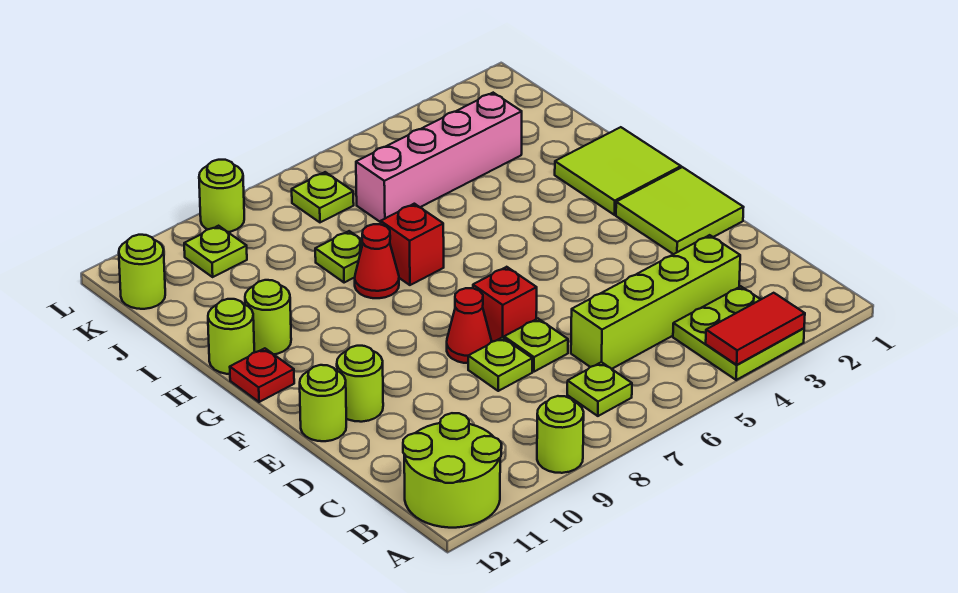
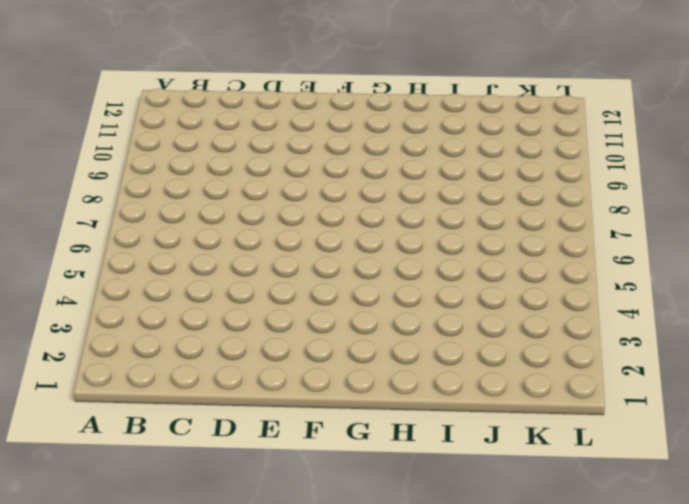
none -> lime 2x2 plate [673,286,804,380]
none -> lime 1x1 round brick [537,396,584,473]
none -> lime 2x2 round brick [403,413,502,528]

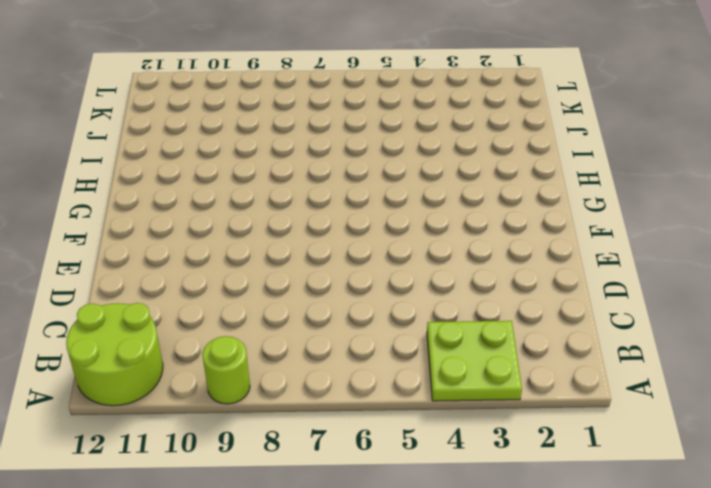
none -> lime 1x1 plate [567,362,632,416]
none -> lime 1x4 brick [571,235,740,369]
none -> lime 1x1 plate [504,319,568,372]

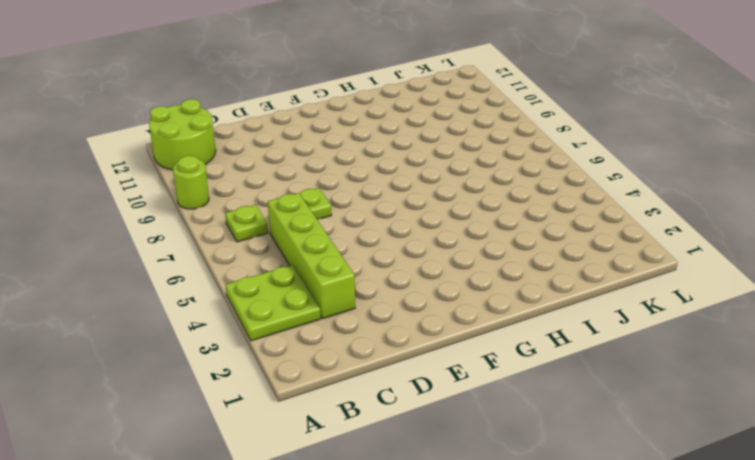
none -> lime 1x1 plate [468,337,532,391]
none -> lime 2x2 tile [616,167,744,254]
none -> red 1x1 brick [473,267,537,342]

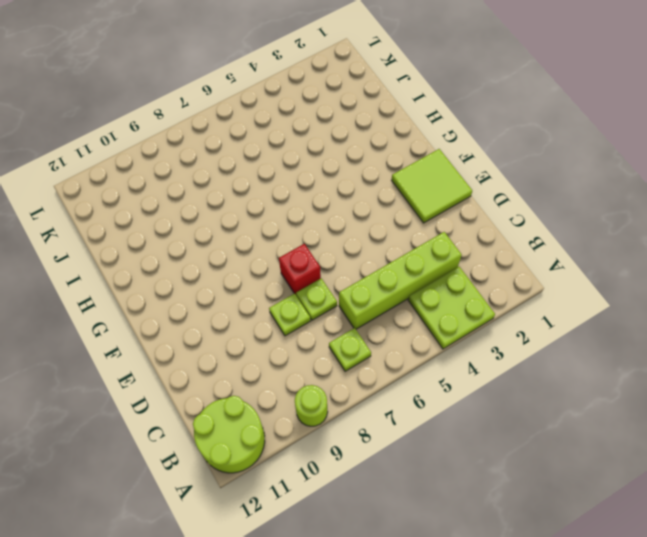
none -> red 1x1 cone [447,288,492,363]
none -> lime 1x1 round brick [337,346,383,422]
none -> lime 1x1 round brick [300,365,346,441]

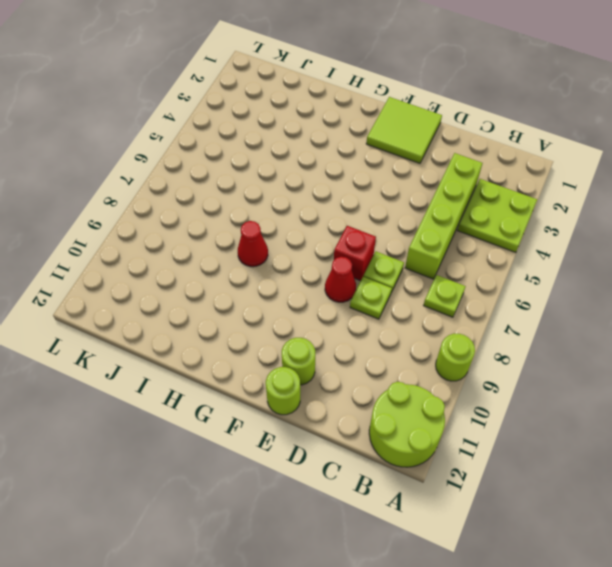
none -> lime 2x2 tile [555,127,681,215]
none -> red 1x1 plate [230,348,294,402]
none -> red 1x1 brick [381,204,444,285]

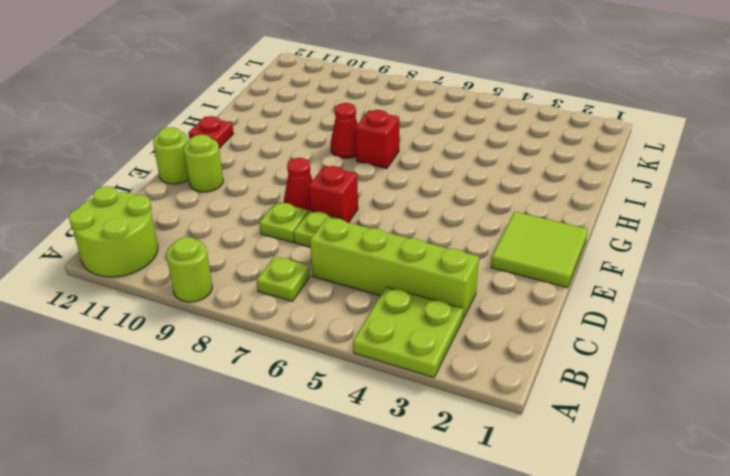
none -> lime 2x2 tile [555,127,681,215]
none -> lime 1x1 round brick [245,280,291,354]
none -> lime 1x1 round brick [208,299,254,374]

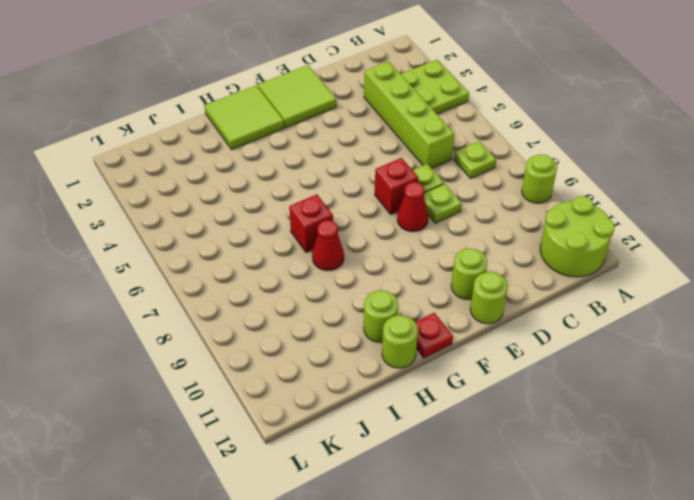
none -> lime 1x1 plate [315,231,363,283]
none -> pink 1x4 brick [356,93,522,222]
none -> lime 1x1 plate [292,172,354,222]

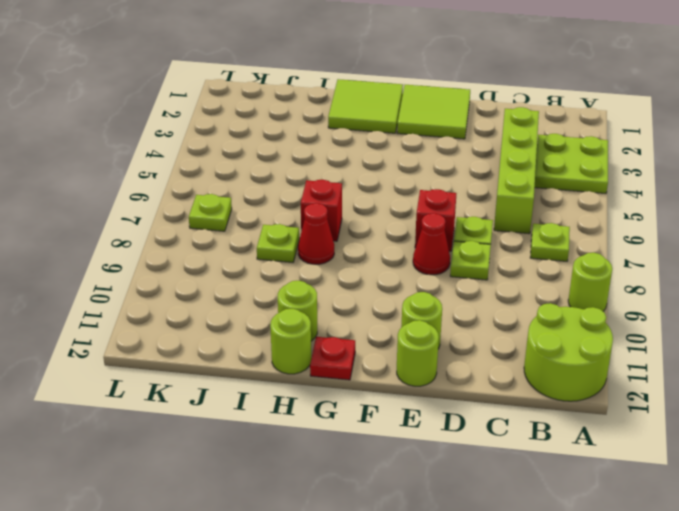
none -> pink 1x4 brick [356,93,522,222]
none -> lime 1x1 plate [184,226,247,277]
none -> lime 1x1 round brick [119,235,165,309]

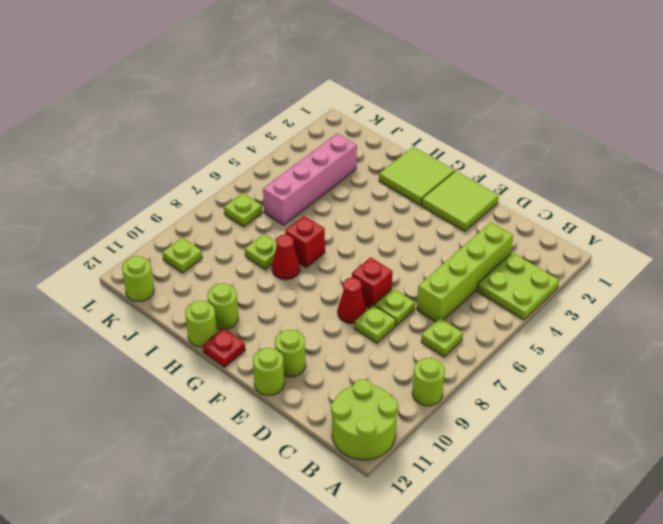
none -> lime 1x1 round brick [199,160,244,232]
none -> red 1x2 tile [706,293,805,365]

